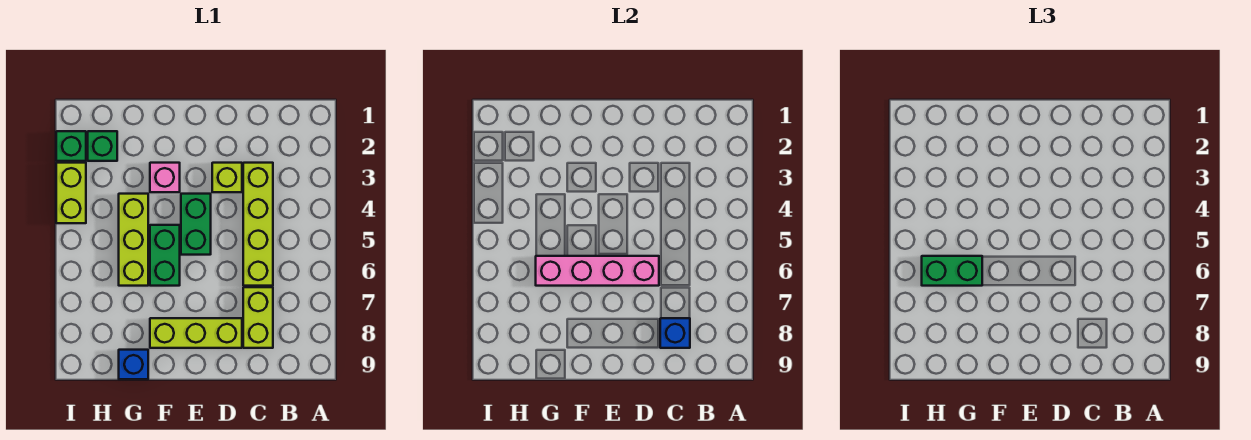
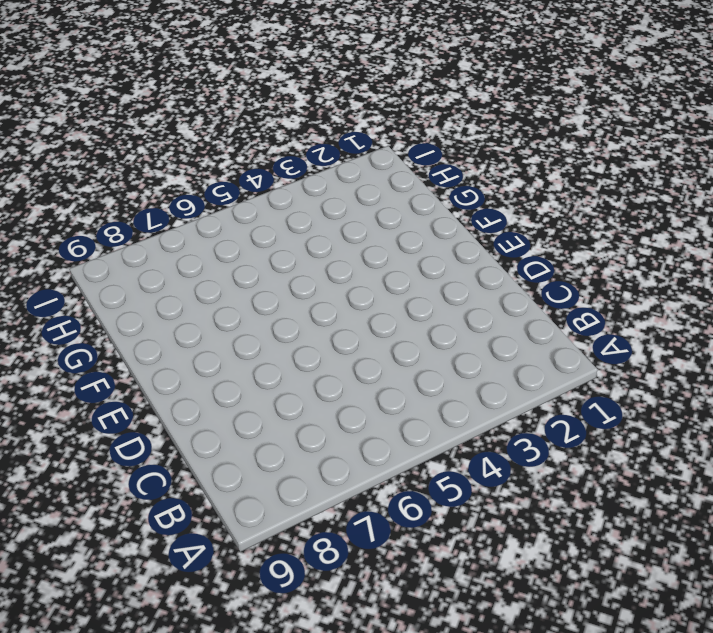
none -> lime 1x4 brick [243,163,273,286]
none -> lime 1x2 brick [243,287,273,348]
none -> lime 1x1 brick [212,163,242,192]

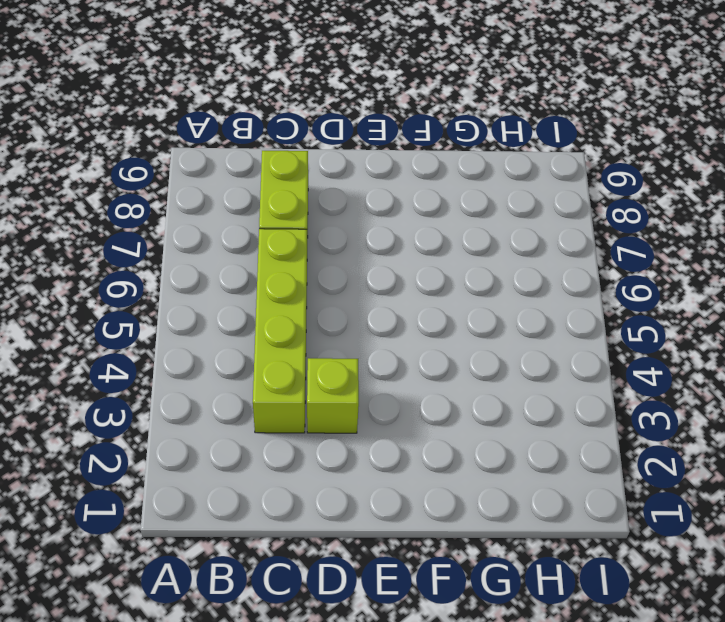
none -> lime 1x3 brick [150,318,242,348]
none -> green 1x2 brick [181,194,211,255]
none -> pink 1x1 brick [150,163,180,192]

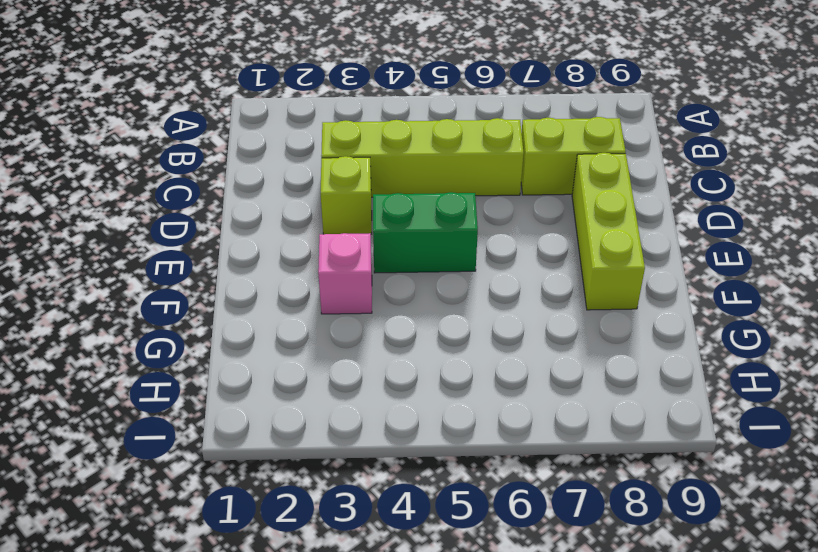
none -> green 1x2 brick [150,225,180,286]
none -> lime 1x3 brick [119,194,148,286]
none -> blue 1x1 brick [119,350,148,379]

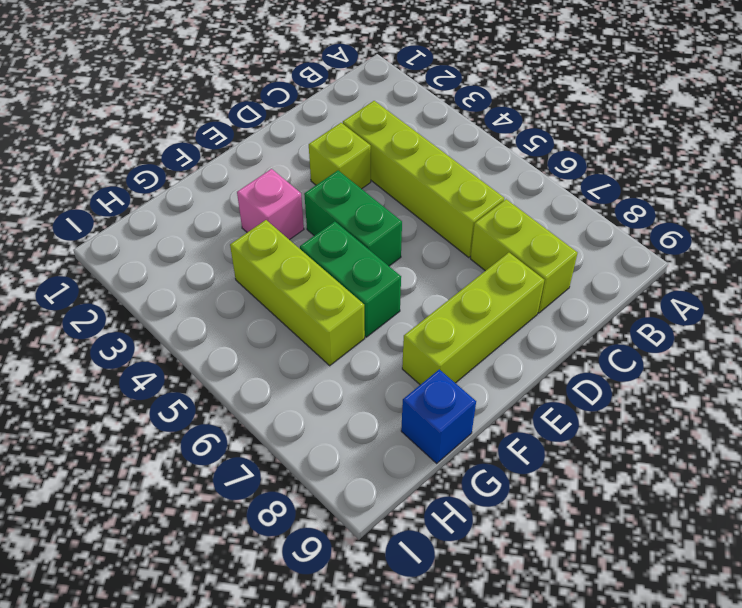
none -> green 1x1 brick [88,131,117,161]
none -> green 1x1 brick [56,131,86,161]
none -> lime 1x2 brick [56,163,86,223]

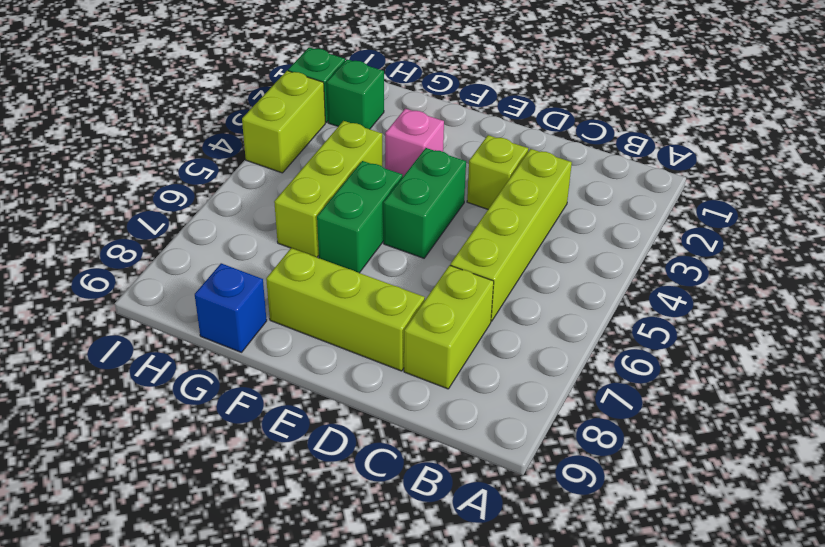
none -> blue 1x1 brick [660,318,690,348]
none -> pink 1x4 brick [536,256,659,286]
none -> green 1x2 brick [922,256,982,286]

